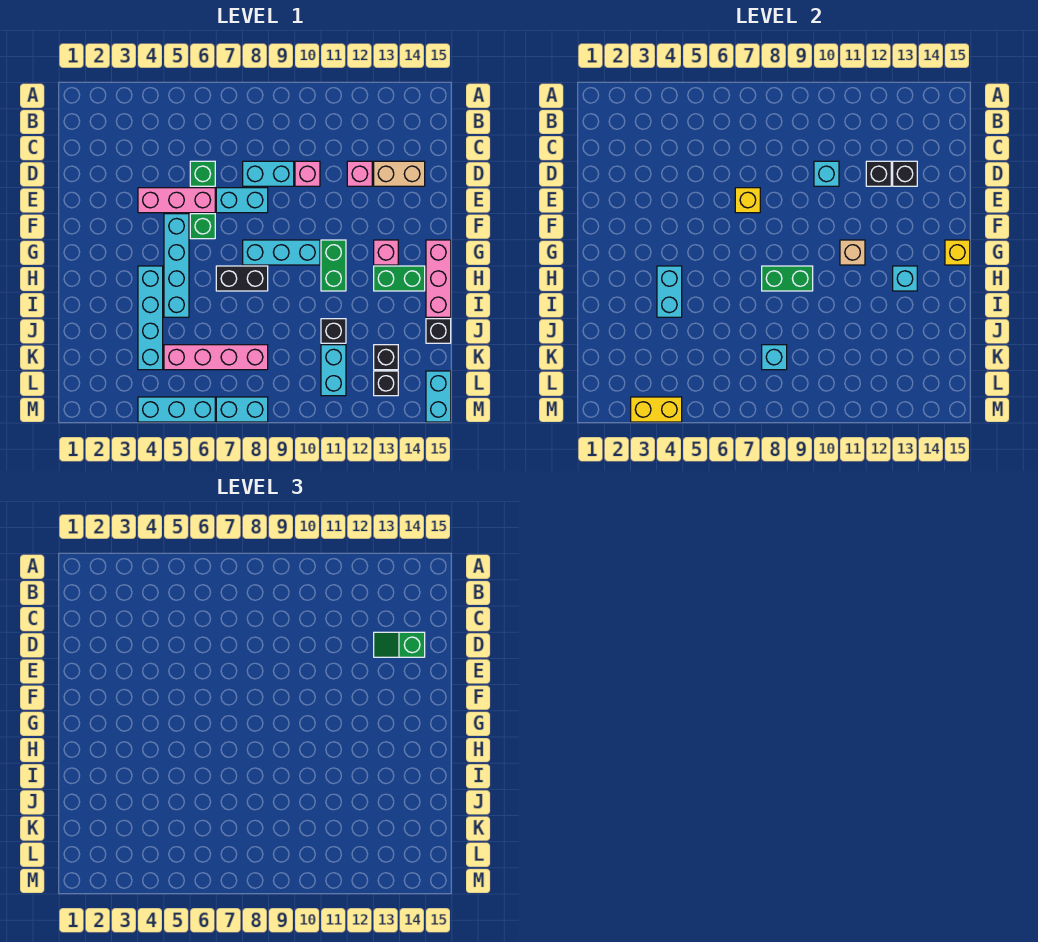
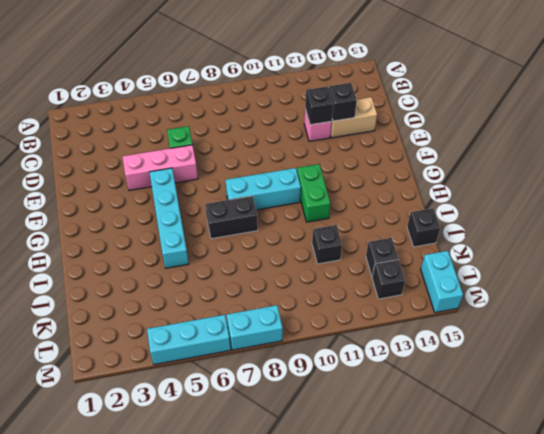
none -> cyan 1x2 brick [243,161,294,186]
none -> pink 1x1 brick [295,161,320,186]
none -> cyan 1x2 brick [216,188,268,213]
none -> green 1x1 brick [190,214,215,239]

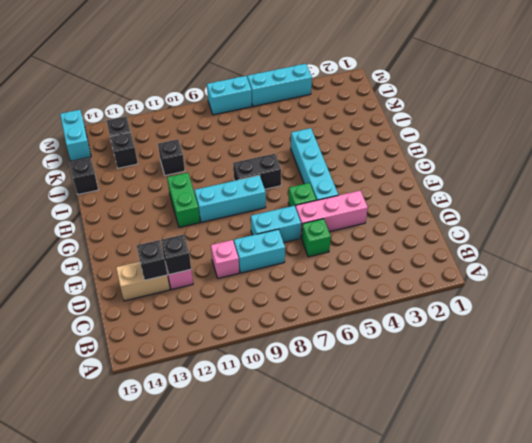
none -> pink 1x1 brick [374,240,398,265]
none -> pink 1x3 brick [426,240,451,317]
none -> cyan 1x4 brick [138,266,163,370]
none -> green 1x2 brick [374,266,425,291]

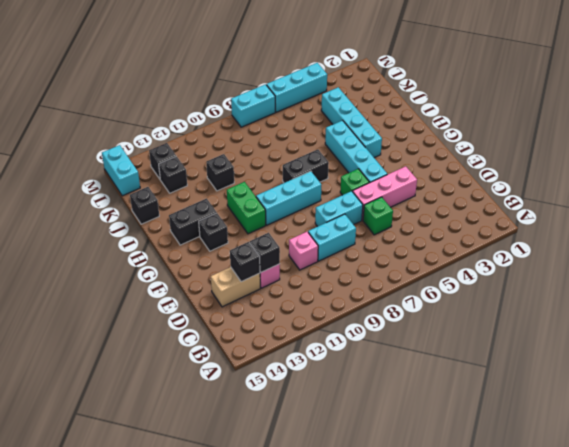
black 1x1 brick [199,213,228,251] -> pink 1x1 brick [374,240,398,265]
black 1x2 brick [169,198,217,245] -> green 1x2 brick [374,266,425,291]
none -> pink 1x3 brick [426,240,451,317]
none -> pink 1x4 brick [164,345,268,370]
none -> cyan 1x2 brick [321,345,346,396]
none -> cyan 1x1 brick [814,161,839,186]

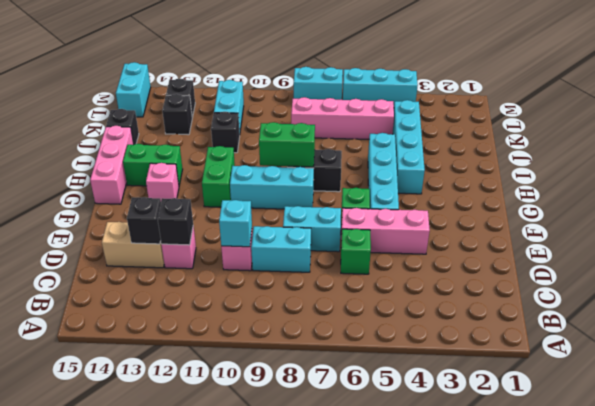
none -> yellow 1x1 brick [735,188,760,213]
none -> tan 1x1 brick [840,240,865,265]
none -> yellow 1x1 brick [945,240,970,265]
none -> cyan 1x2 brick [657,266,682,317]

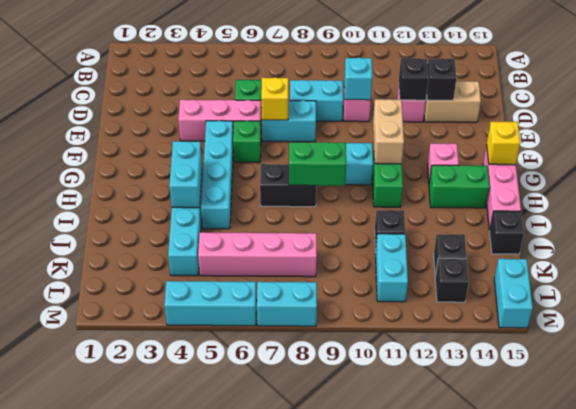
tan 1x2 brick [373,99,404,164] -> tan 1x1 brick [840,240,865,265]
none -> cyan 1x1 brick [893,266,917,291]
none -> cyan 1x1 brick [762,345,787,370]
none -> yellow 1x2 brick [631,397,682,422]
none -> green 1x2 slope [374,632,425,657]

